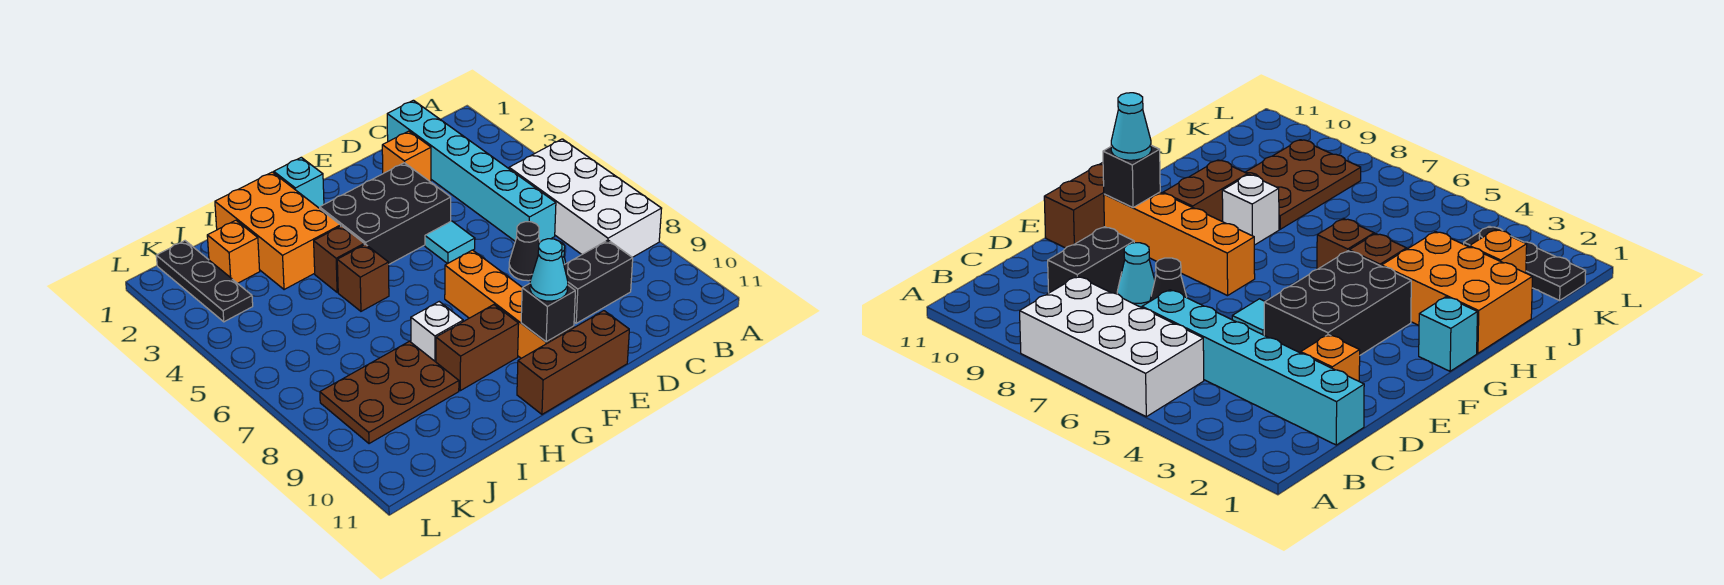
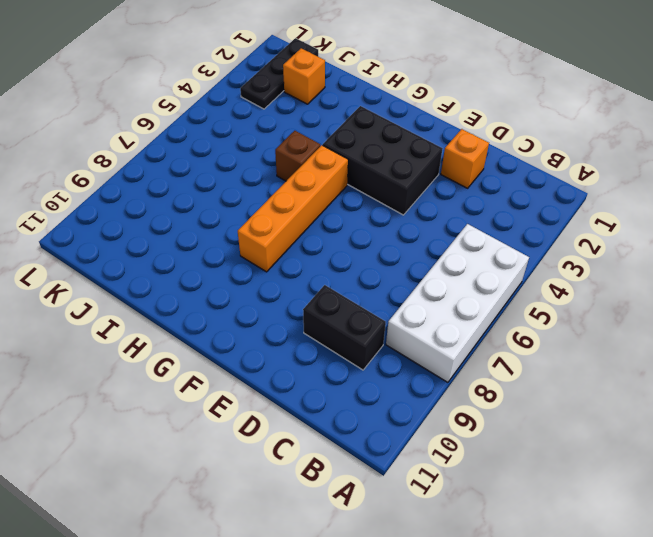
orange 1x4 brick [238,145,348,272] -> orange 1x4 brick moved to [445,250,574,358]
none -> cyan 1x6 brick [387,100,556,242]
none -> black 1x1 cone [509,222,540,281]
none -> cyan 1x1 cone [1117,243,1155,308]

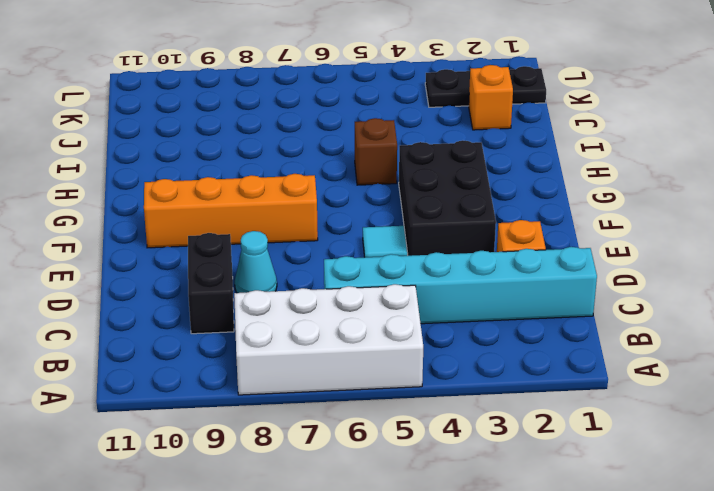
none -> black 1x1 cone [509,222,540,281]
none -> brown 1x3 brick [517,311,629,414]
none -> cyan 1x1 brick [274,157,324,208]

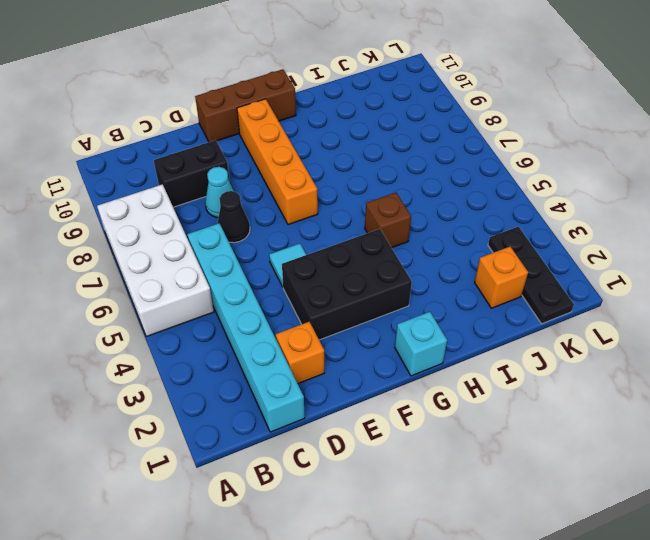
none -> brown 1x2 brick [436,305,519,391]
none -> orange 2x3 brick [215,172,341,290]
none -> brown 1x1 brick [314,226,364,292]

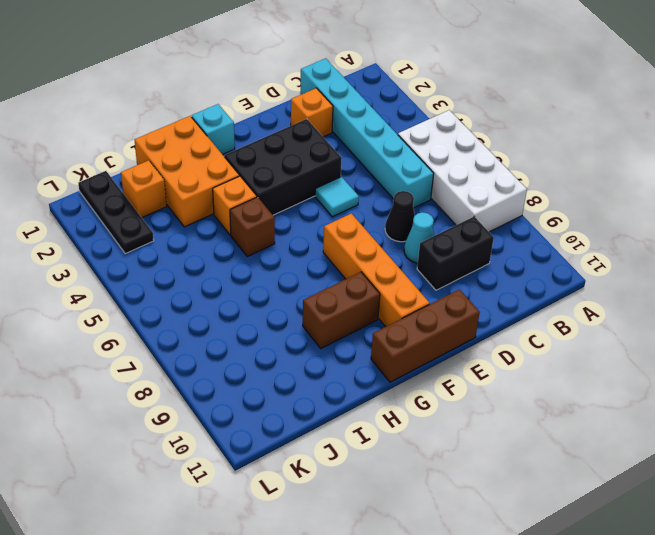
orange 1x1 brick [213,176,257,235] -> brown 1x1 brick [314,226,364,292]
none -> white 1x1 brick [411,302,463,362]
none -> brown 2x3 plate [320,341,459,444]
none -> black 1x1 brick [521,284,575,342]

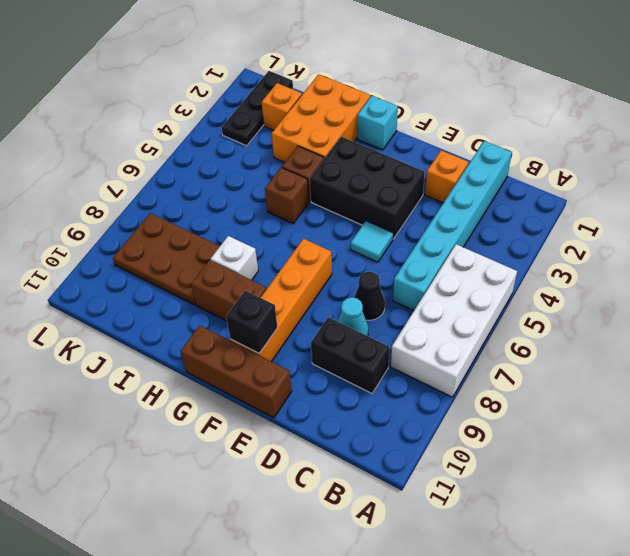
none -> cyan 1x1 cone [530,239,568,301]

